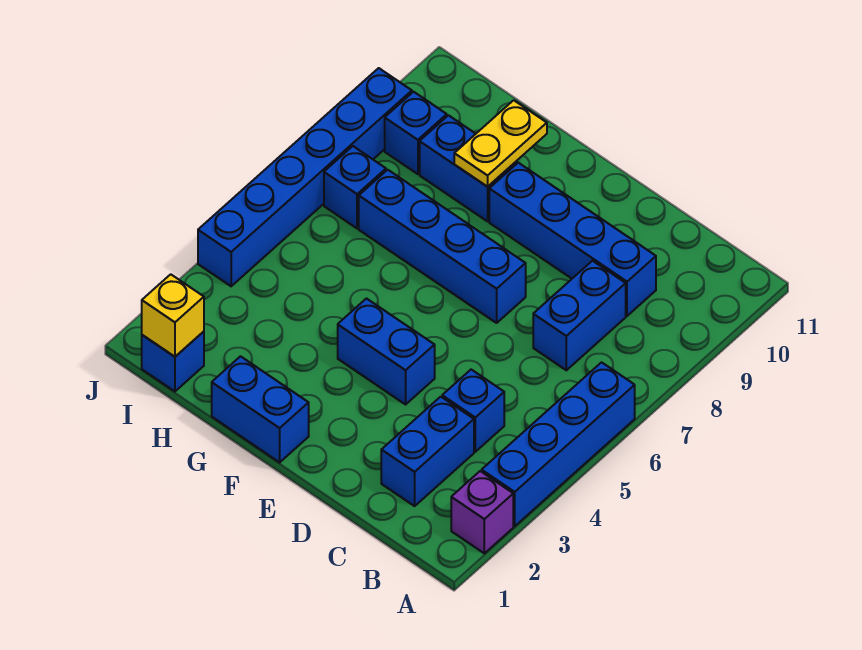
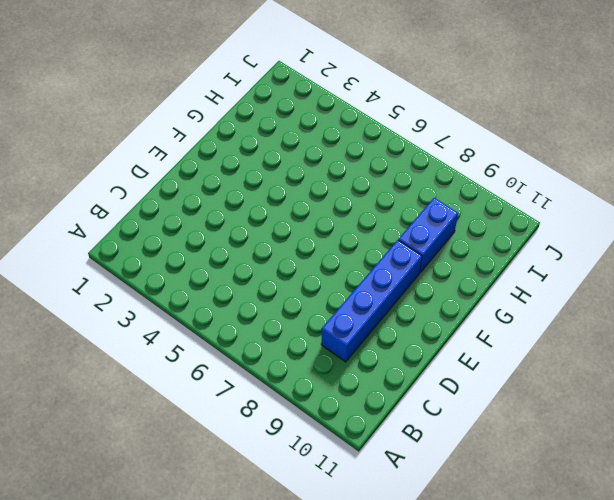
none -> purple 1x1 brick [451,471,513,553]
none -> blue 1x4 brick [482,362,635,526]
none -> blue 1x2 brick [381,397,474,506]

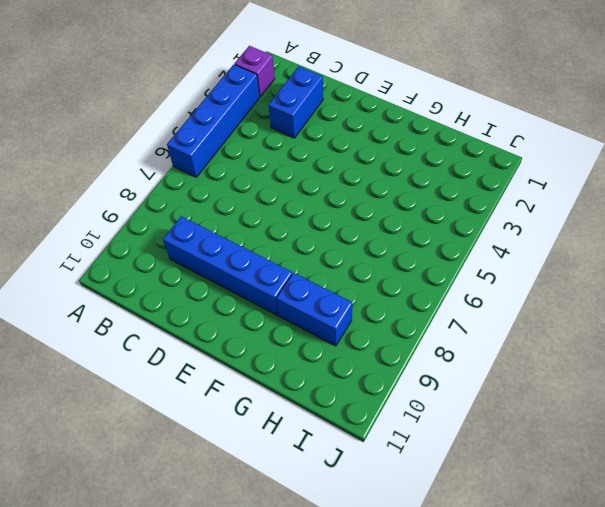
none -> blue 1x1 brick [442,370,504,452]
none -> blue 1x2 brick [533,261,626,370]
none -> blue 1x2 brick [338,299,435,404]

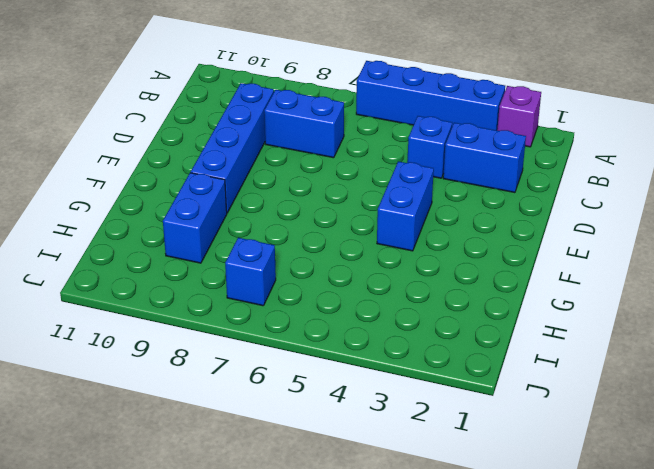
none -> blue 1x4 brick [359,170,526,323]
none -> blue 1x2 brick [212,356,309,462]
none -> blue 1x1 brick [142,331,204,391]

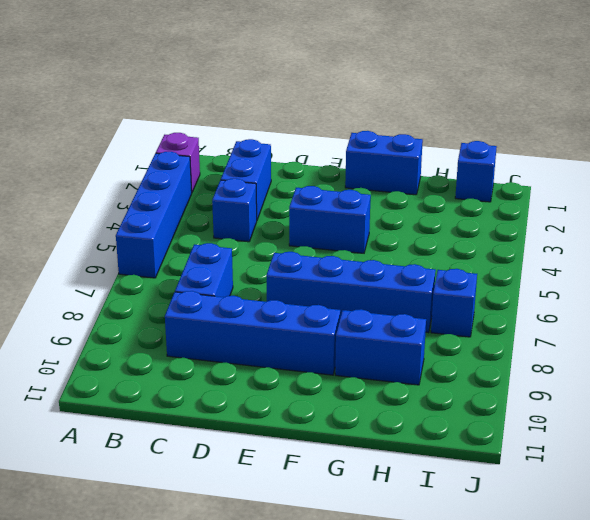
none -> blue 1x1 brick [385,92,447,174]
none -> blue 1x6 brick [198,68,412,286]
none -> yellow 1x2 plate [454,100,547,187]

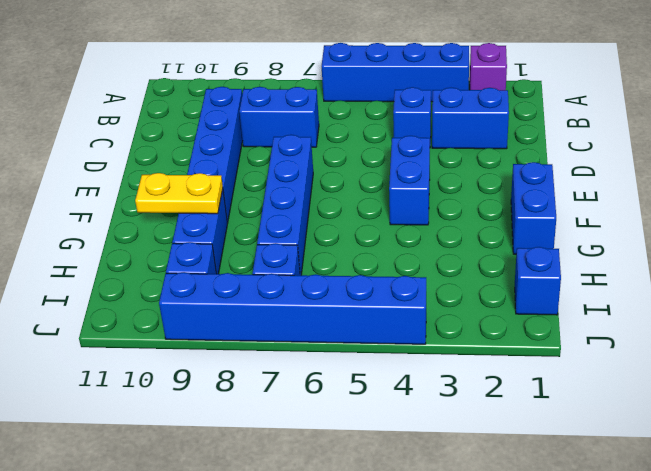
none -> yellow 1x1 brick [142,274,204,357]

